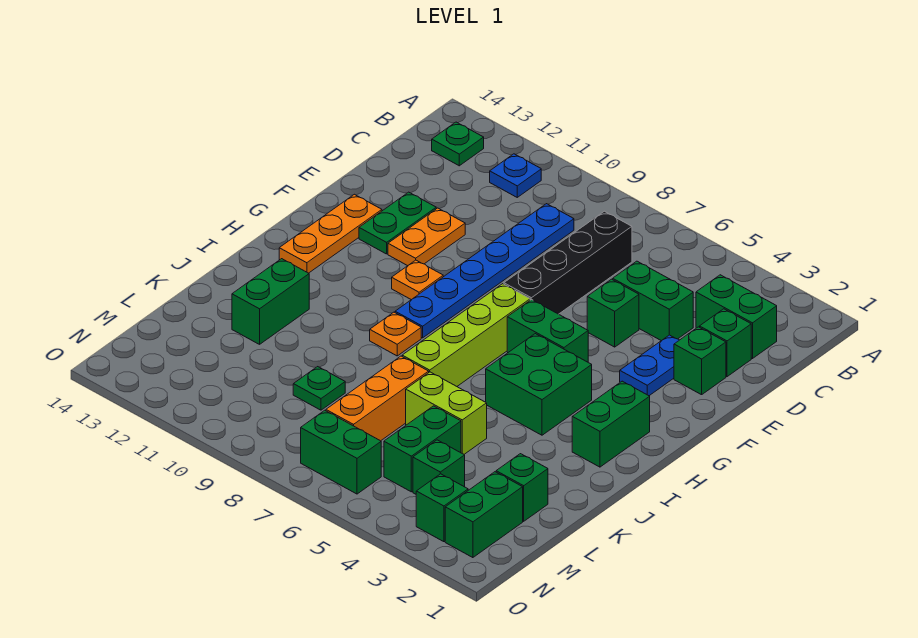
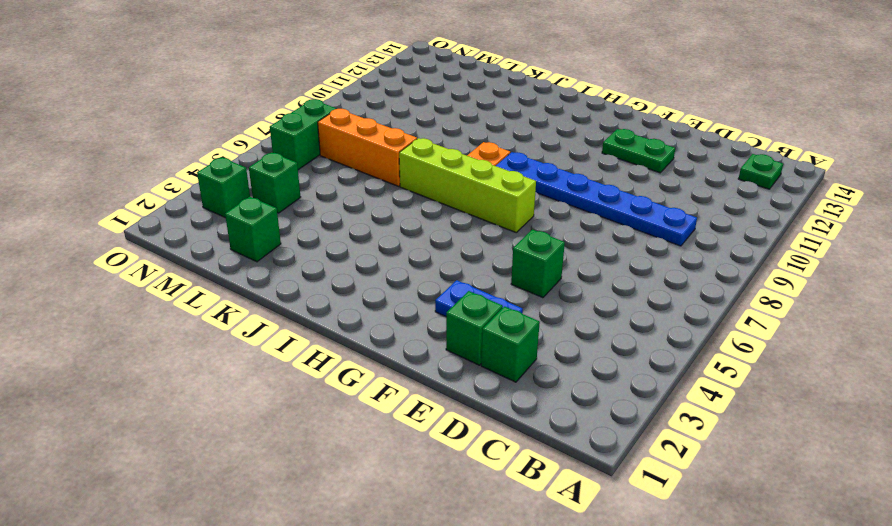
none -> blue 1x1 plate [490,154,541,197]
none -> green 1x2 brick [696,275,777,359]
none -> black 1x4 brick [504,211,632,314]

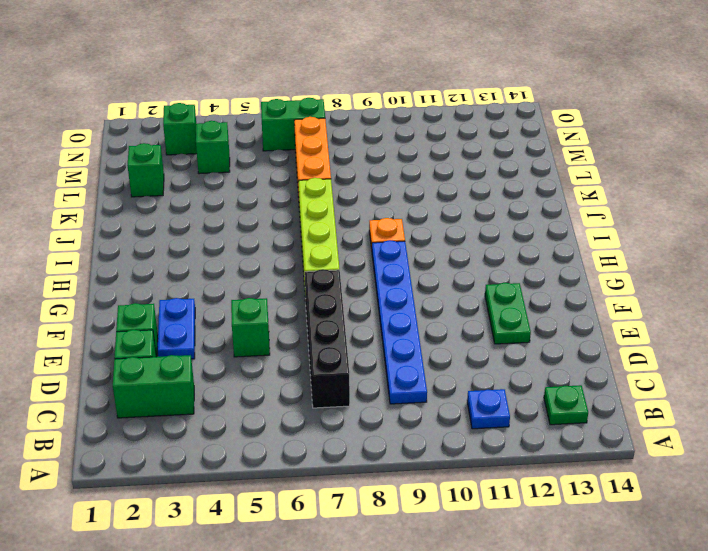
none -> green 1x2 brick [613,261,693,341]
none -> orange 1x2 plate [388,208,465,266]
none -> orange 1x3 plate [279,194,382,273]

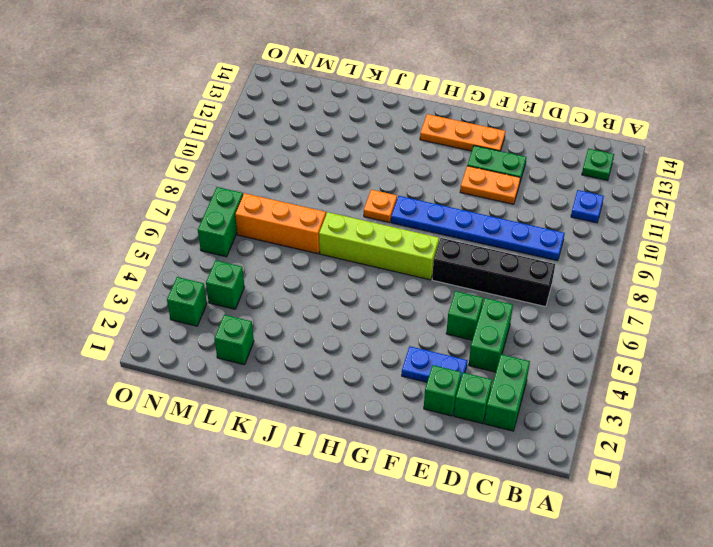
none -> green 1x2 brick [507,300,588,362]
none -> orange 1x1 plate [392,260,443,300]
none -> green 1x2 brick [572,381,650,467]

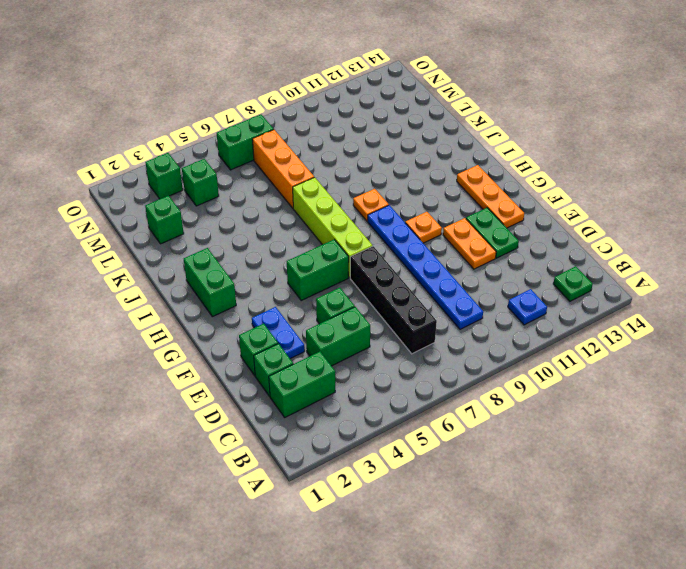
none -> green 2x2 brick [486,334,592,435]
none -> green 1x2 brick [232,259,309,344]
none -> lime 1x2 brick [406,372,487,454]

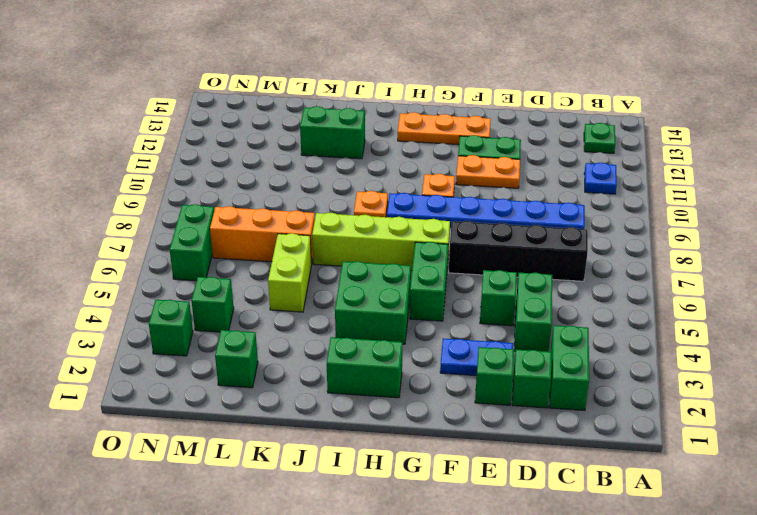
none -> green 1x2 brick [384,406,461,492]
none -> green 1x1 plate [293,367,345,410]
none -> green 1x2 brick [445,472,523,558]

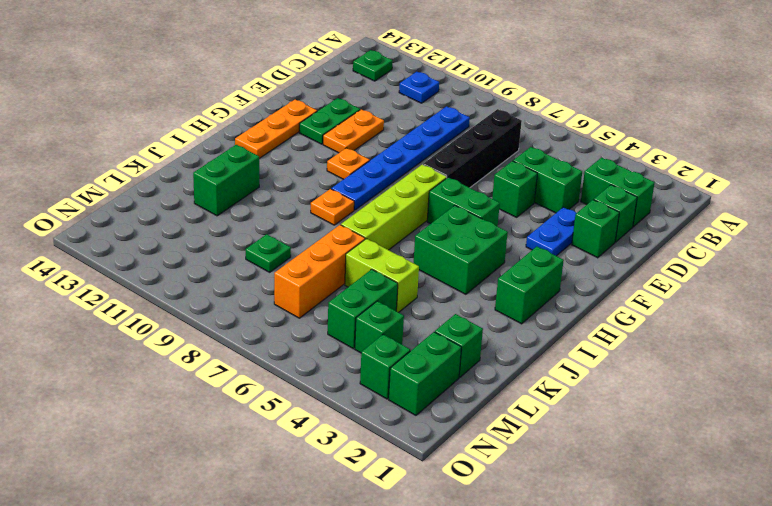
none -> green 1x2 brick [301,410,381,494]

